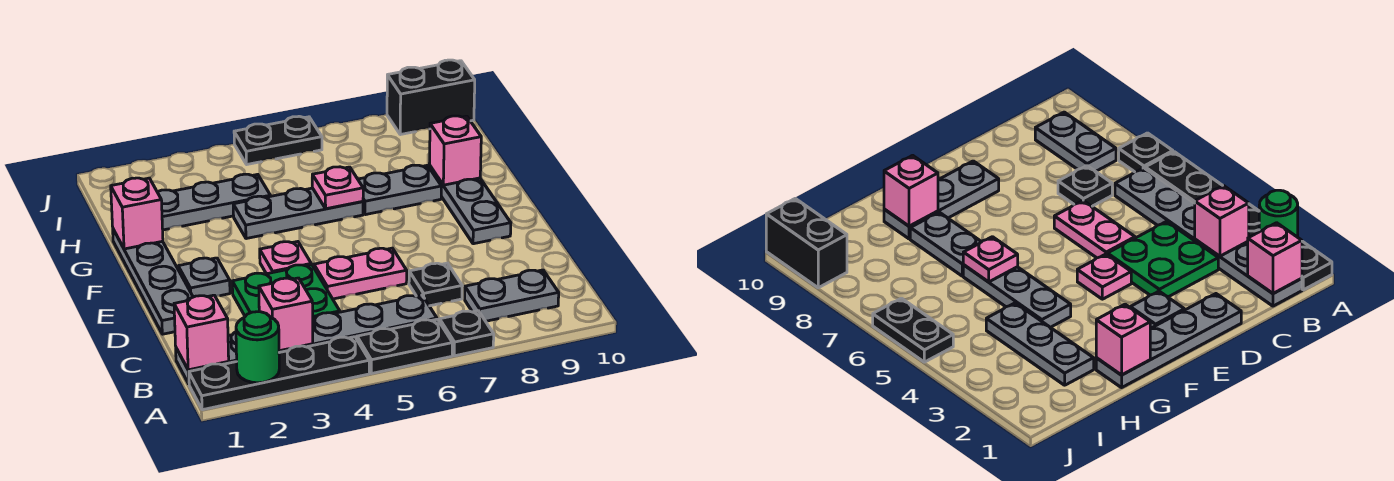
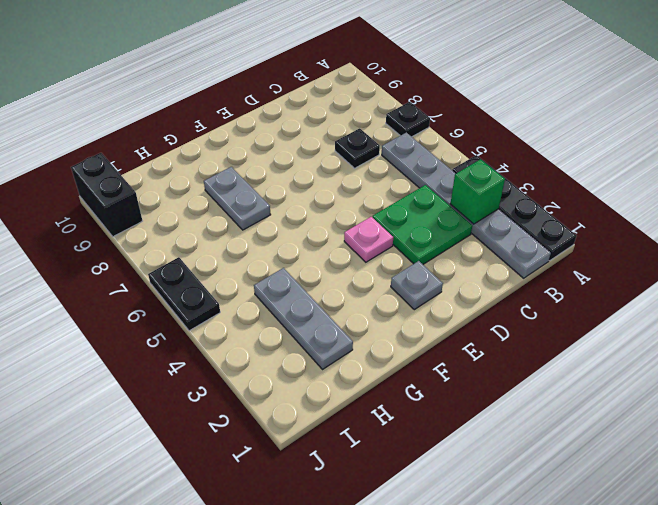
green 1x1 brick [450,159,505,224] -> pink 1x1 brick [259,278,313,351]
none -> black 1x2 plate [357,319,453,374]
none -> grey 1x2 plate [465,270,559,321]
none -> grey 1x4 plate [113,229,193,334]

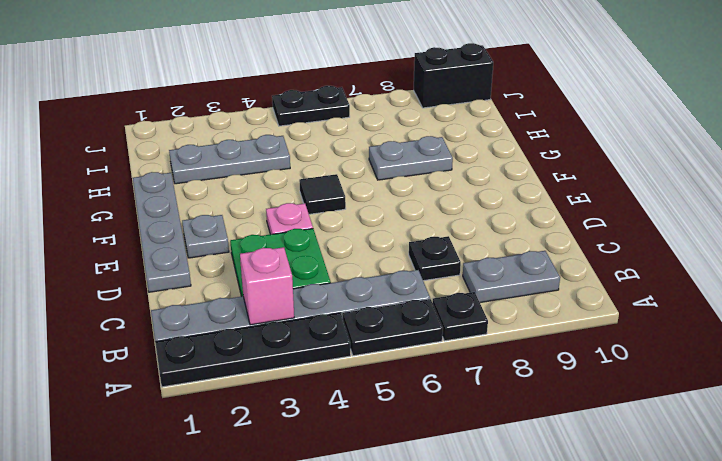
black 1x1 tile [299,174,346,214] -> none
none -> pink 1x2 plate [314,248,407,299]
none -> grey 1x3 plate [429,165,511,244]
none -> grey 1x3 plate [233,188,363,239]

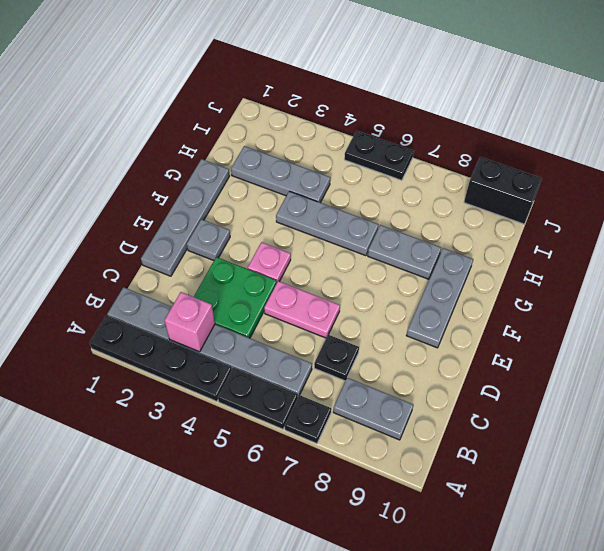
none -> green 1x1 round brick [236,312,279,383]
none -> pink 1x1 brick [174,295,229,370]
none -> pink 1x1 brick [111,178,163,249]

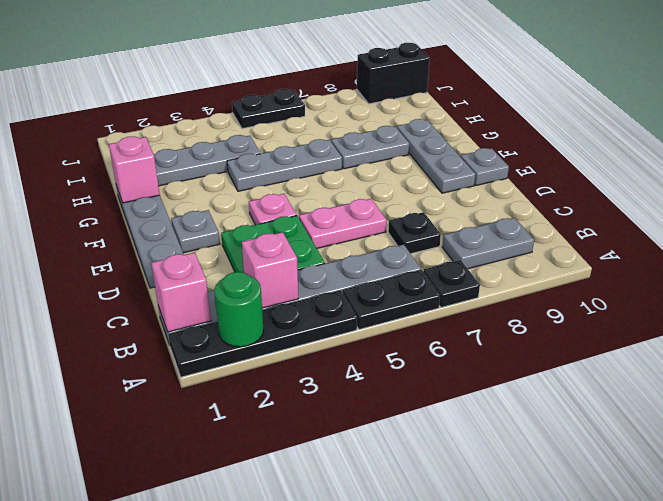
grey 1x1 plate [461,148,509,185] -> none
none -> pink 1x1 plate [312,167,363,209]
none -> pink 1x1 brick [429,116,481,185]

